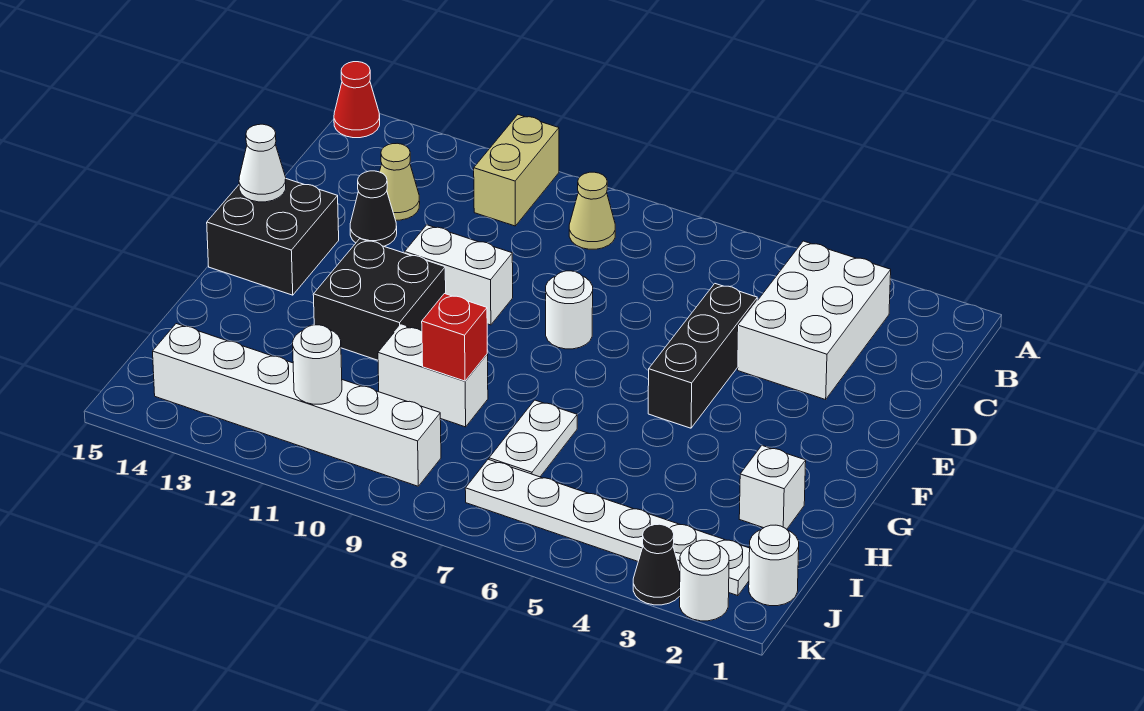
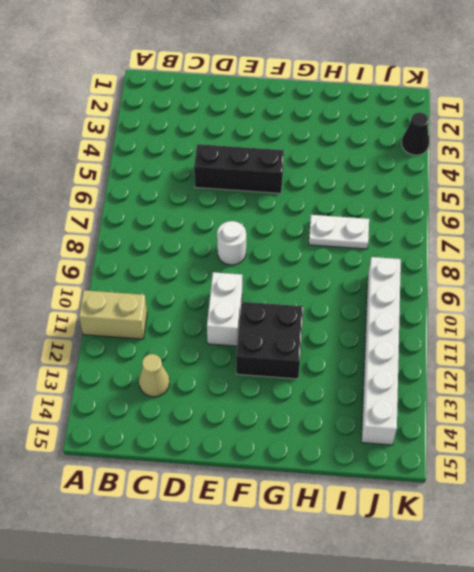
none -> red 1x1 cone [334,62,380,138]
none -> white 2x3 brick [738,241,891,400]
none -> tan 1x1 cone [569,172,615,249]

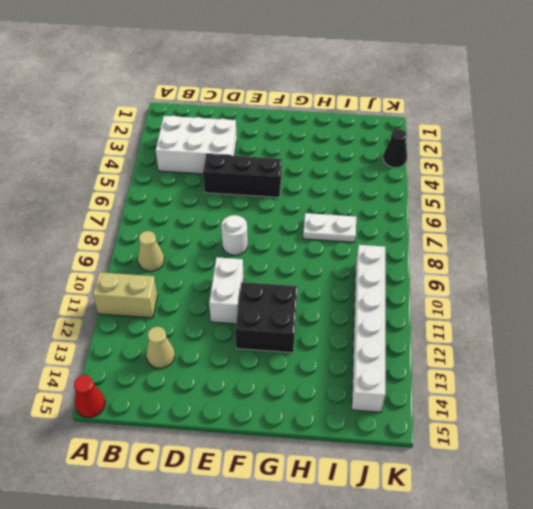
none -> black 1x1 cone [350,171,397,246]
none -> black 2x2 brick [207,179,339,295]
none -> white 1x1 brick [739,446,806,529]

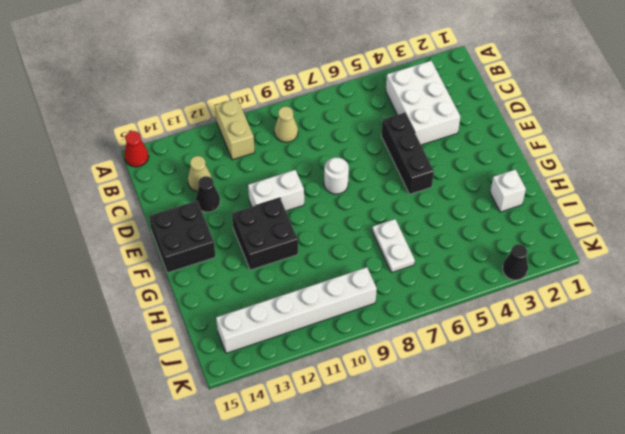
none -> white 1x2 brick [378,325,488,427]
none -> white 1x1 round brick [749,525,799,606]
none -> white 1x6 plate [465,459,750,596]

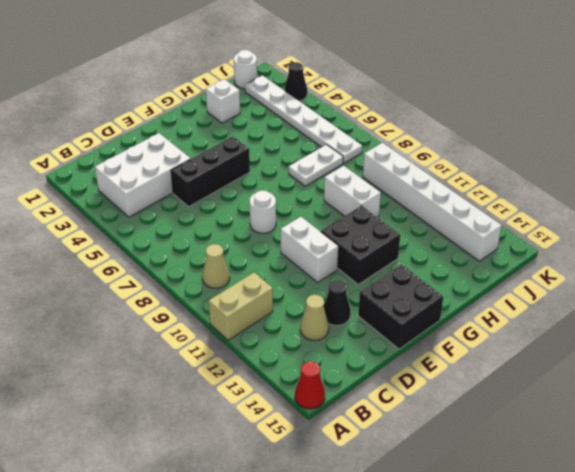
none -> white 1x1 round brick [680,540,729,621]
none -> white 1x1 cone [239,124,286,202]
none -> red 1x1 brick [422,294,487,381]

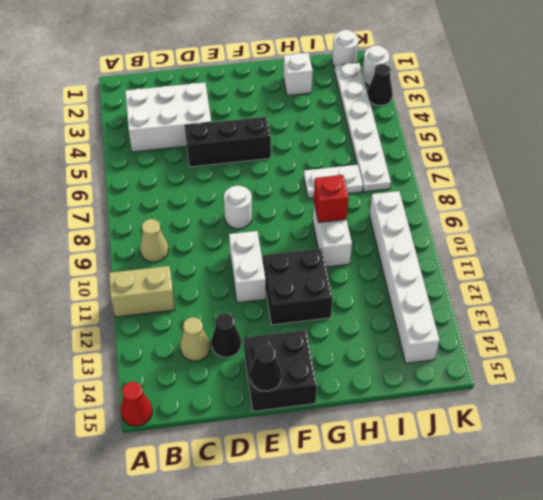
black 1x1 cone [250,345,282,391] -> white 1x1 cone [239,124,286,202]
none -> white 1x1 round brick [293,325,342,404]

